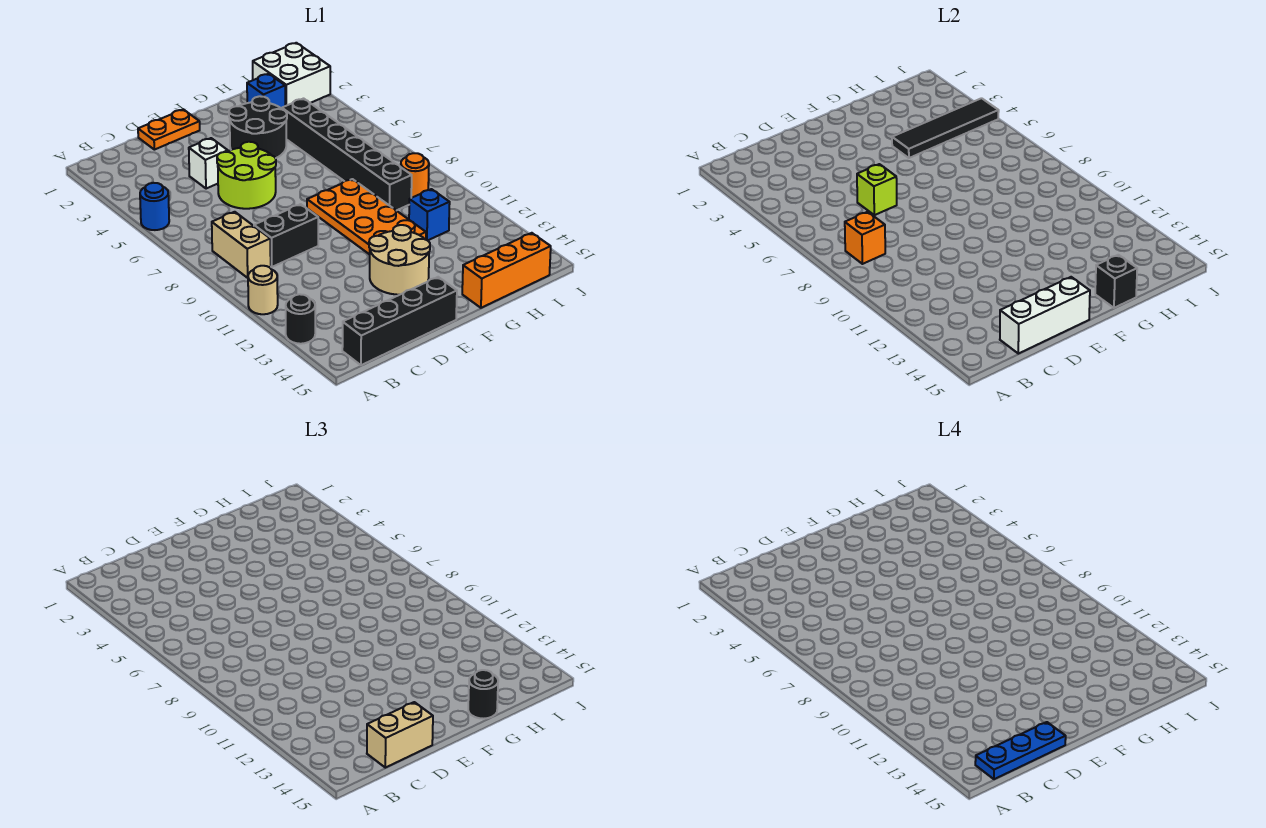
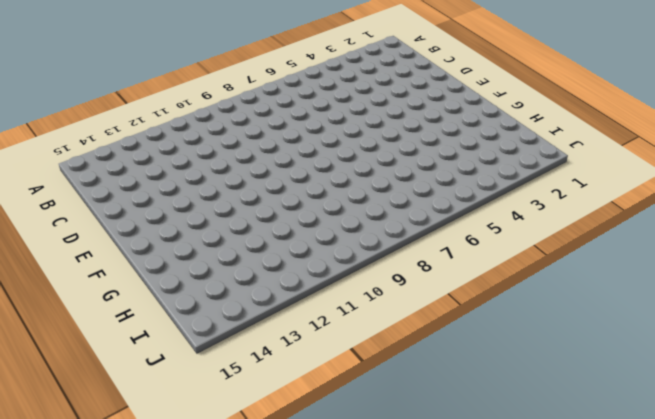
none -> blue 1x1 round brick [140,183,169,230]
none -> tan 1x1 round brick [248,266,278,314]
none -> black 1x1 round brick [286,294,315,344]

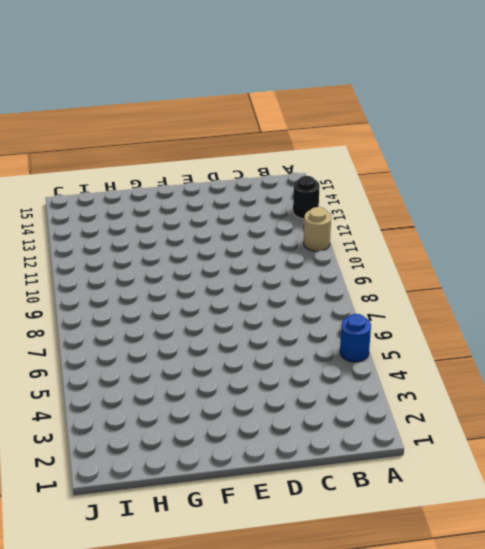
none -> tan 1x2 brick [212,212,271,278]
none -> black 1x4 brick [342,277,457,365]
none -> black 1x2 brick [254,204,318,267]

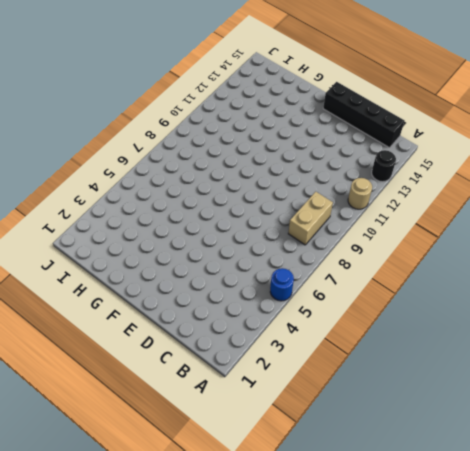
none -> black 1x2 brick [254,204,318,267]
none -> orange 1x2 plate [138,109,200,150]
none -> white 1x1 brick [189,138,228,189]

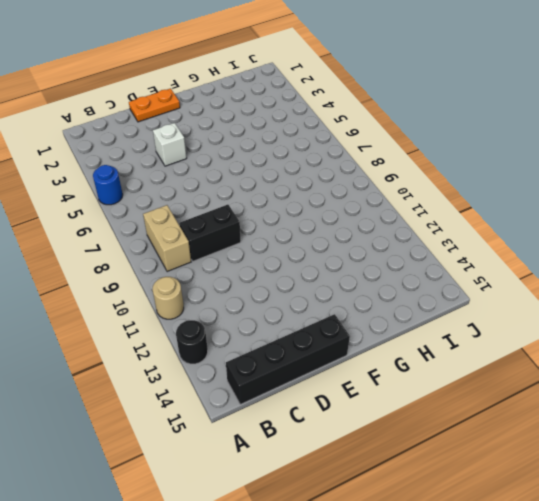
none -> lime 2x2 round brick [217,142,276,209]
none -> tan 2x2 round brick [369,225,430,295]
none -> black 2x2 round brick [229,96,287,158]

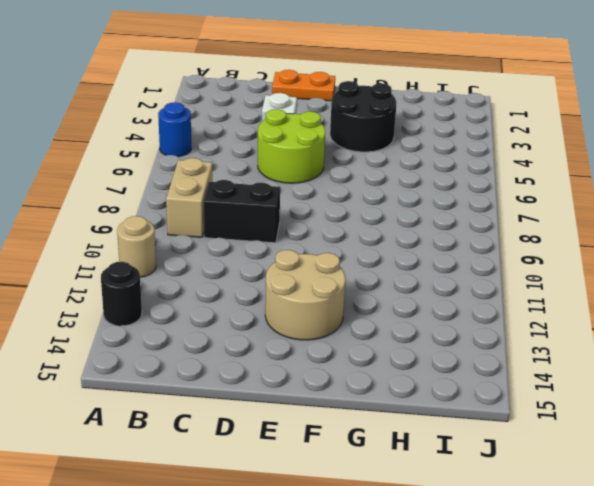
none -> black 1x4 brick [342,277,457,365]
none -> orange 2x4 plate [307,179,426,255]
none -> orange 1x3 brick [462,233,551,308]

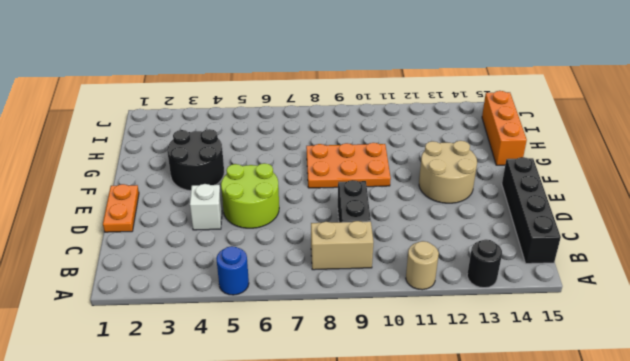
orange 2x3 plate [306,143,391,188] -> orange 2x4 plate [307,179,426,255]
none -> blue 1x1 brick [247,74,285,109]
none -> black 1x6 brick [282,99,412,211]
none -> blue 1x1 brick [409,189,450,241]

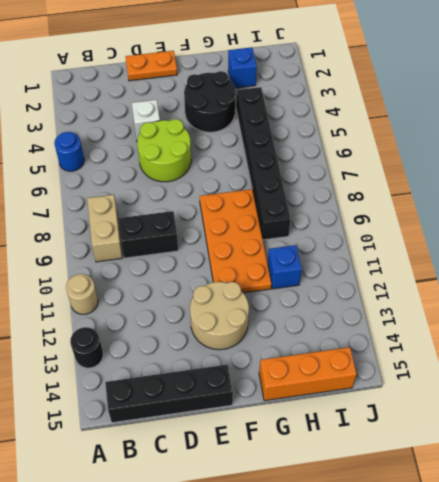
none -> white 2x2 brick [253,43,330,106]
none -> orange 1x1 round brick [401,153,429,198]
none -> orange 1x1 brick [845,212,885,264]

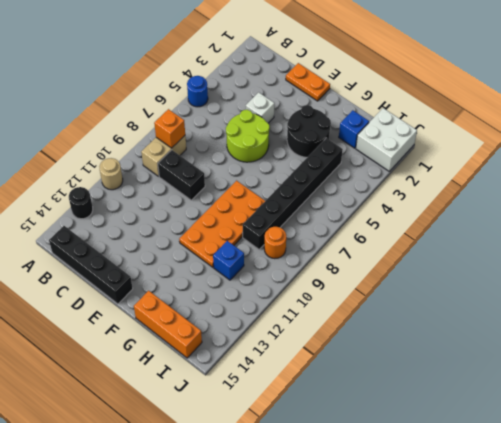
none -> tan 2x2 round brick [369,225,430,295]
none -> white 1x3 brick [1000,277,1090,354]
none -> lime 1x1 brick [857,164,897,215]

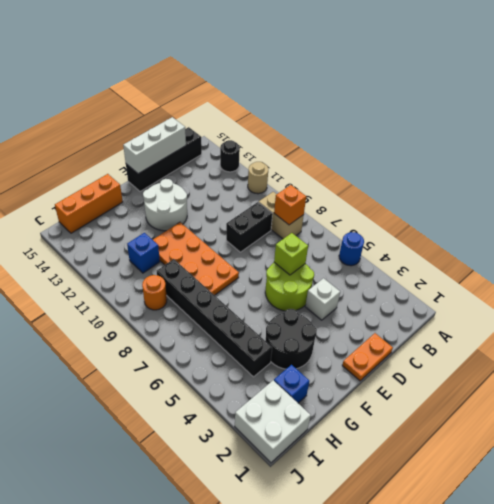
white 2x2 round brick [143,179,187,231] -> tan 2x2 round brick [369,225,430,295]
none -> black 1x4 tile [892,98,999,158]
none -> black 1x1 brick [1095,255,1137,308]
none -> tan 1x2 brick [367,702,433,768]

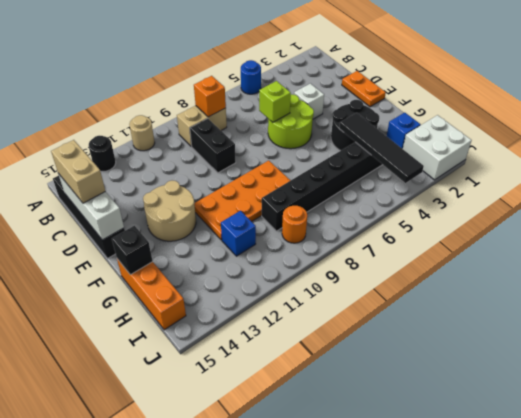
none -> black 1x1 round brick [468,670,498,719]
none -> blue 1x3 plate [975,722,1066,779]

